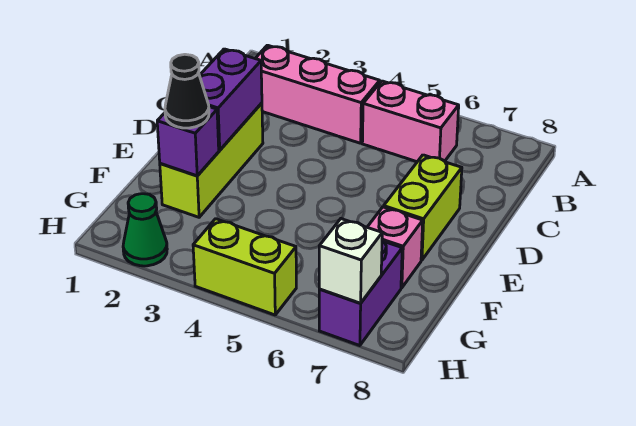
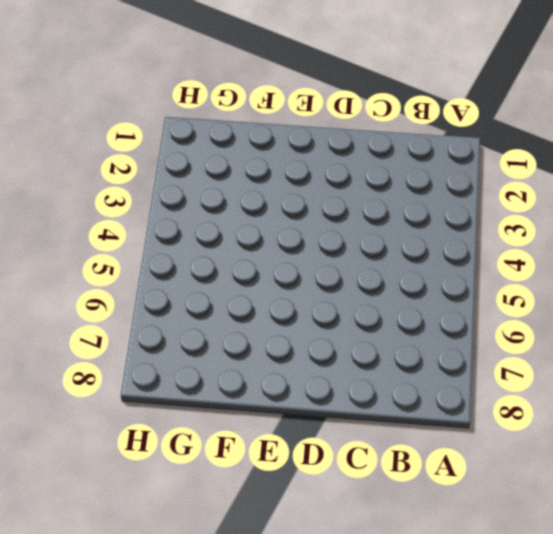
none -> pink 1x3 brick [255,45,380,143]
none -> pink 1x2 brick [362,81,459,162]
none -> lime 1x3 brick [160,103,263,217]

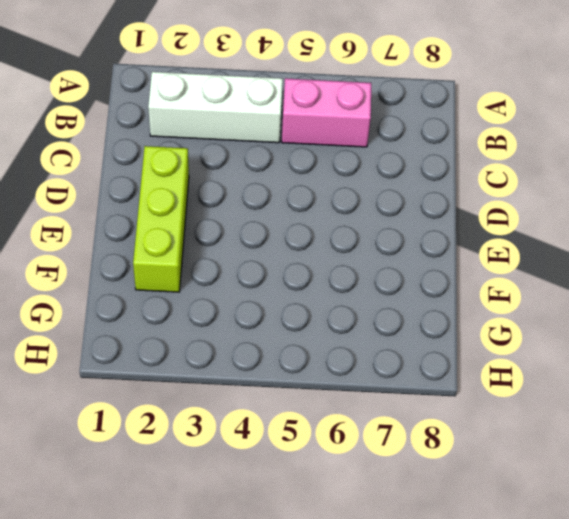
white 1x3 brick [148,72,283,143] -> pink 1x3 brick [255,45,380,143]
none -> lime 1x2 brick [384,155,462,260]
none -> pink 1x1 brick [367,207,423,288]
none -> purple 1x2 brick [319,241,402,346]

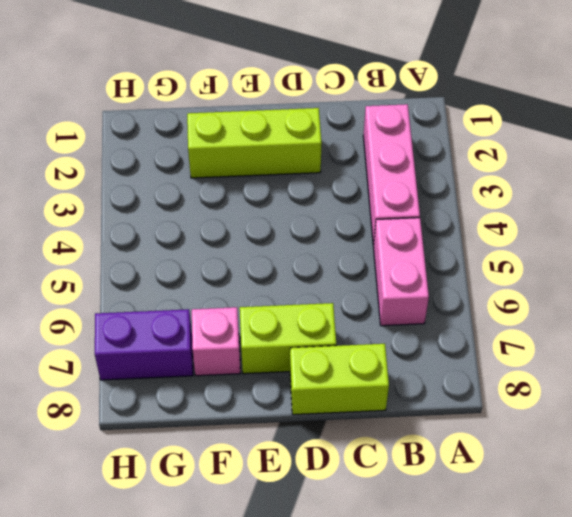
lime 1x2 brick [290,344,389,415] -> lime 1x2 brick turned to [193,219,296,315]
none -> green 1x1 cone [123,194,167,266]
none -> purple 1x2 brick [199,49,262,150]
none -> purple 1x1 brick [157,107,219,176]

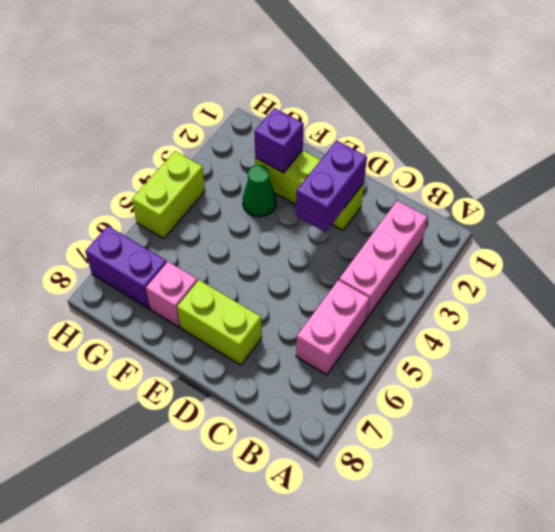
purple 1x2 brick [296,141,367,232] -> purple 1x2 brick turned to [199,49,262,150]
green 1x1 cone [243,165,276,217] -> green 1x1 cone moved to [123,194,167,266]
none -> white 1x1 brick [319,219,382,303]
none -> black 1x1 cone [165,54,209,128]

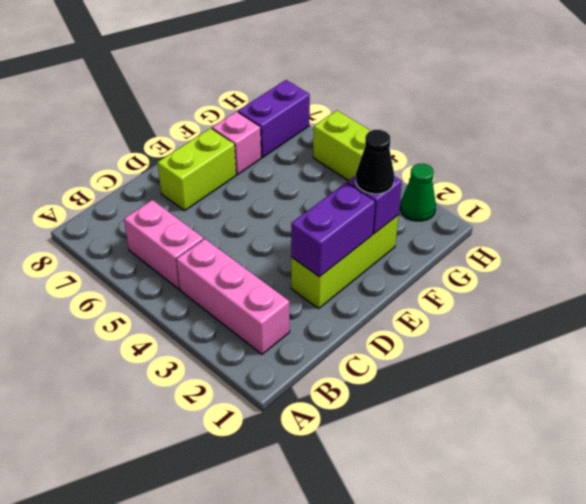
none -> white 1x1 brick [319,219,382,303]

